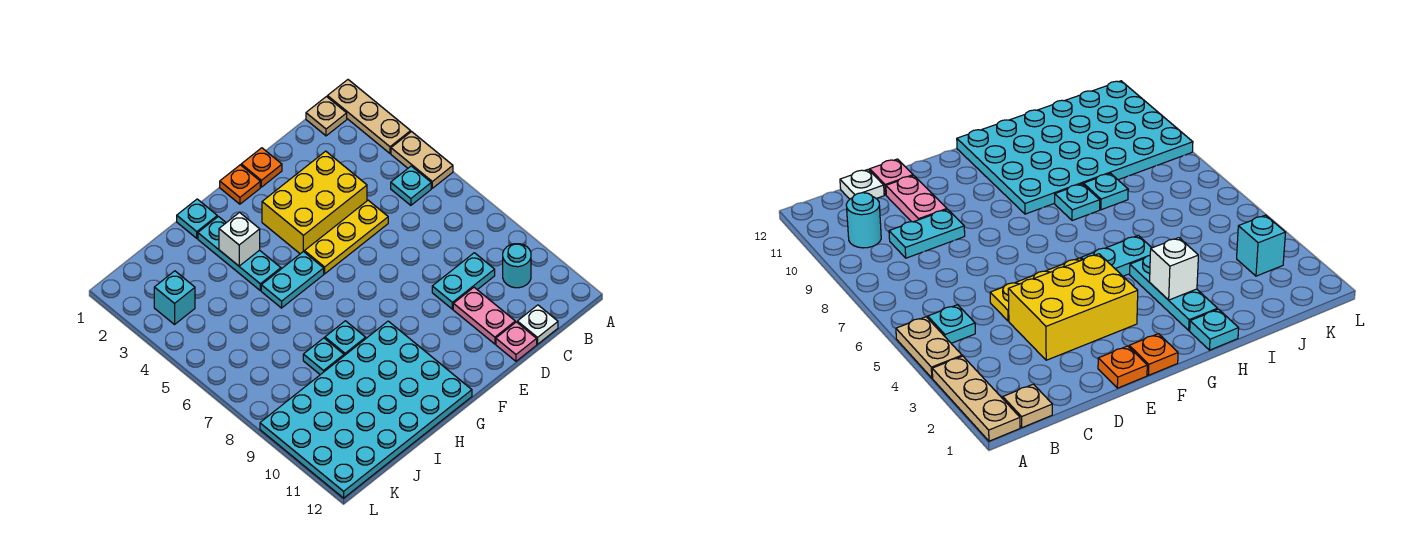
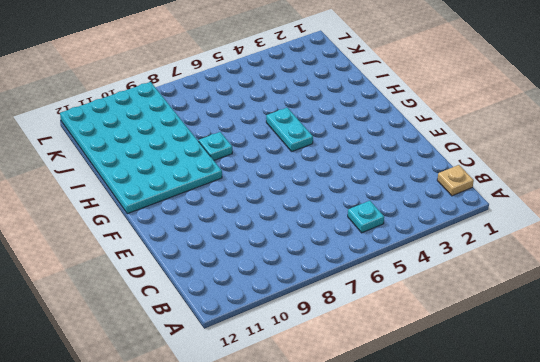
none -> tan 1x3 plate [328,80,411,153]
none -> tan 1x2 plate [391,132,453,188]
none -> cyan 1x1 round brick [503,244,531,288]

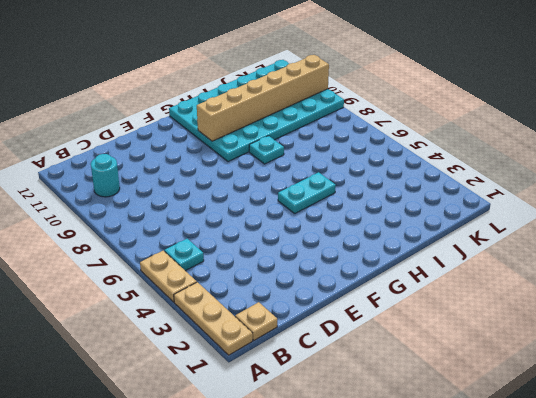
tan 1x6 brick [197,55,329,141] -> none
none -> cyan 1x2 plate [432,253,495,309]
none -> white 1x1 plate [517,305,558,344]
none -> yellow 2x3 brick [262,151,367,254]

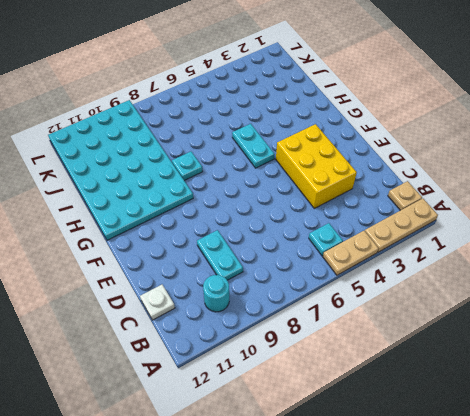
none -> yellow 1x3 plate [304,200,388,274]
none -> pink 1x2 plate [453,287,515,344]
none -> pink 1x1 plate [496,322,537,361]

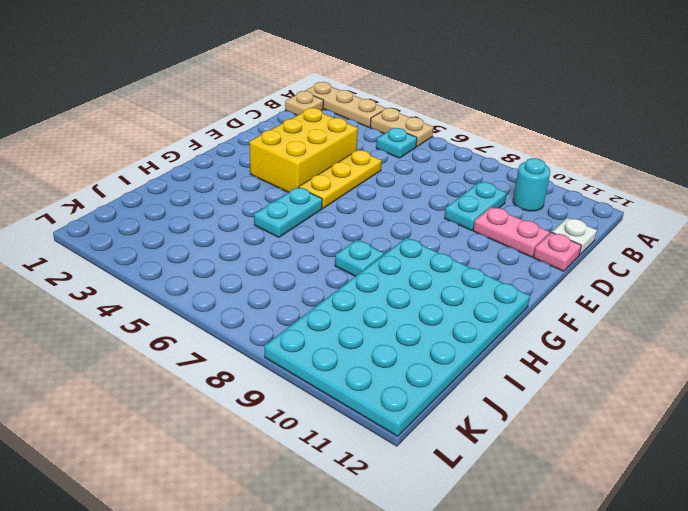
none -> orange 1x1 plate [241,148,282,187]
none -> orange 1x1 plate [220,165,260,204]
none -> cyan 1x1 plate [177,199,217,238]

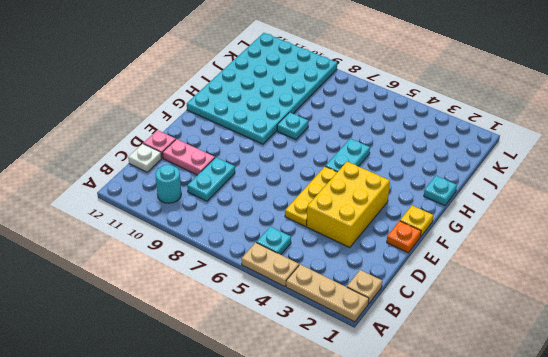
yellow 1x1 plate [400,206,433,236] -> orange 1x1 plate [220,165,260,204]
none -> cyan 1x3 plate [198,216,281,290]
none -> cyan 1x1 plate [303,338,344,375]
none -> cyan 1x1 brick [154,271,195,324]

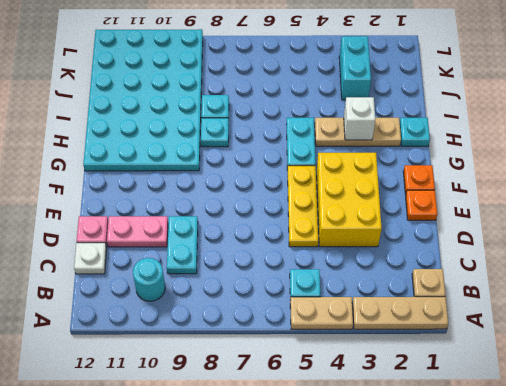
tan 1x3 plate [315,118,401,146] -> cyan 1x3 plate [198,216,281,290]
cyan 1x2 brick [339,36,371,100] -> cyan 1x1 brick [154,271,195,324]

